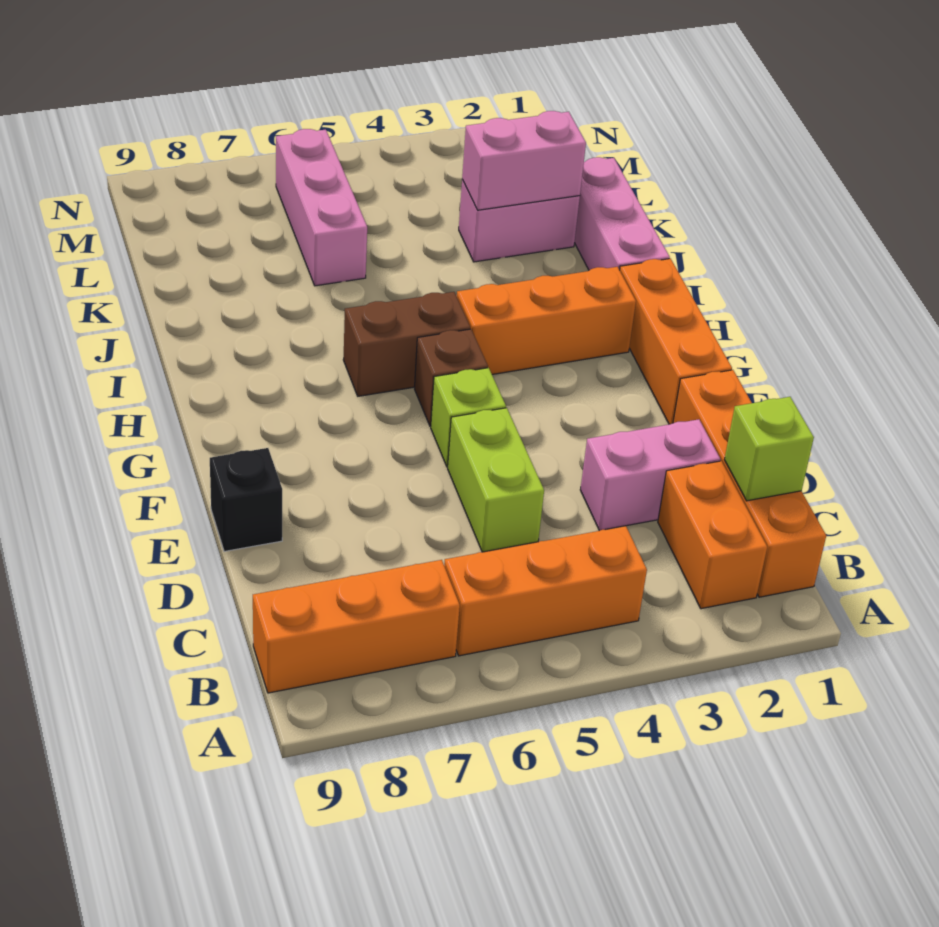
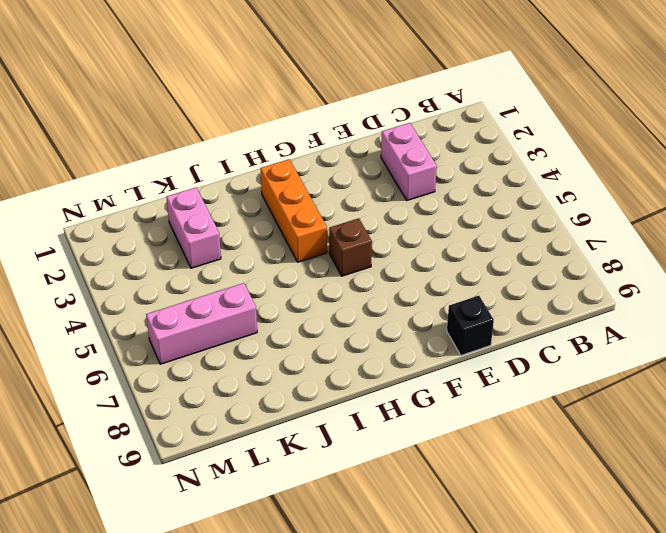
none -> orange 1x4 brick [673,370,826,597]
none -> orange 1x2 brick [658,461,767,609]
none -> orange 1x3 brick [444,526,647,656]

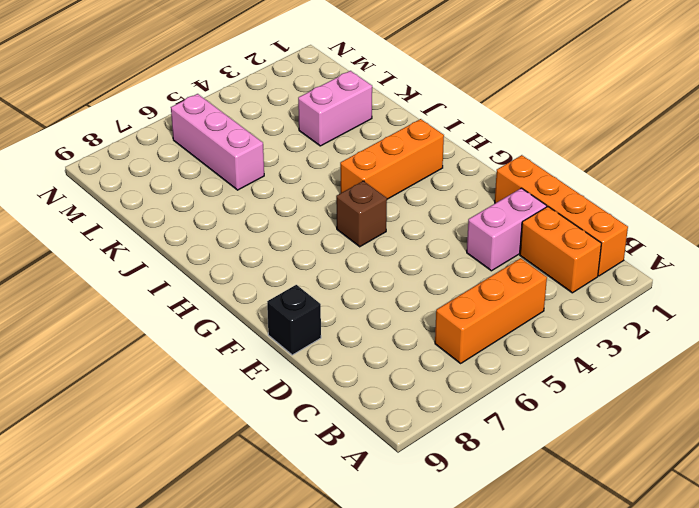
none -> orange 1x3 brick [253,560,460,693]
none -> lime 1x2 brick [448,408,544,552]
none -> orange 1x3 brick [620,259,732,424]

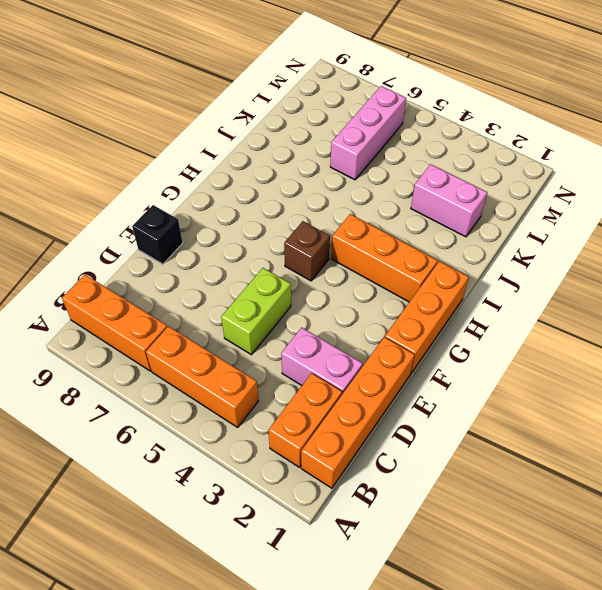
none -> lime 1x1 brick [431,368,506,467]
none -> brown 1x2 brick [343,292,470,396]
none -> pink 1x3 brick [574,157,670,270]

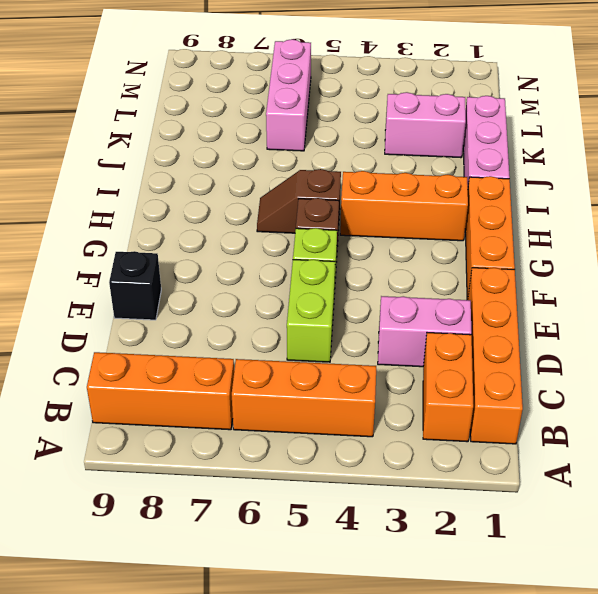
brown 1x2 slope [257,169,341,233] -> brown 1x2 brick [343,292,470,396]
none -> lime 1x1 brick [724,397,814,501]
none -> pink 1x2 brick [462,111,586,210]

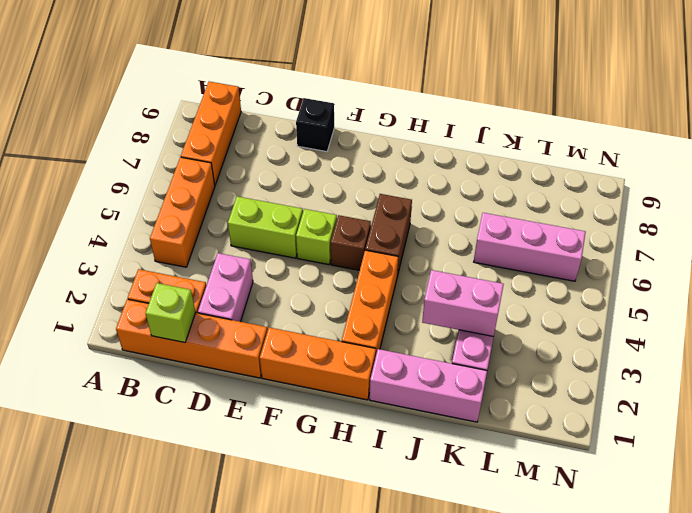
pink 1x2 brick [422,270,504,337] -> pink 1x2 brick turned to [462,111,586,210]

